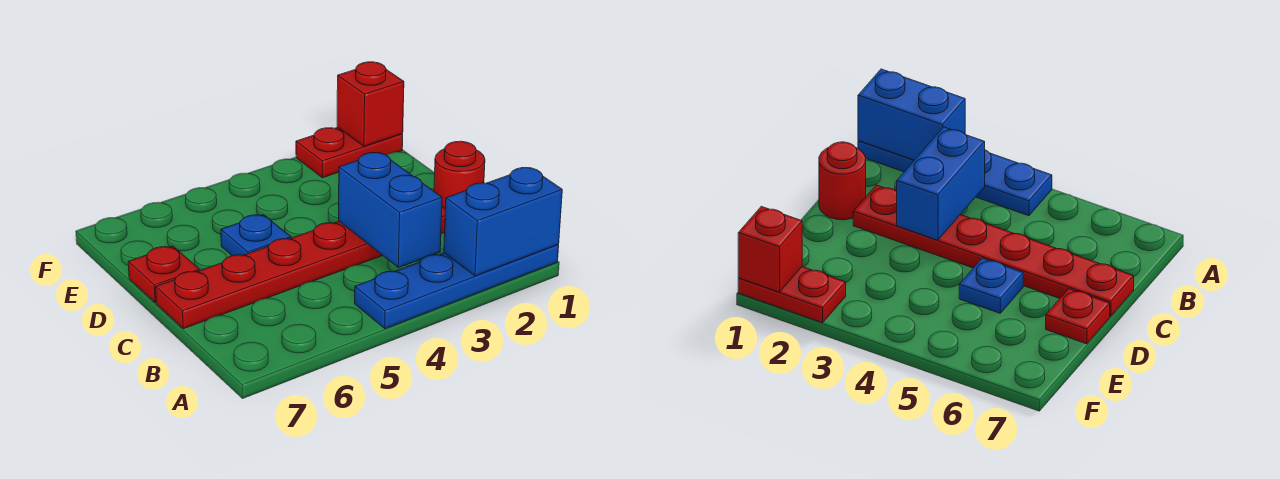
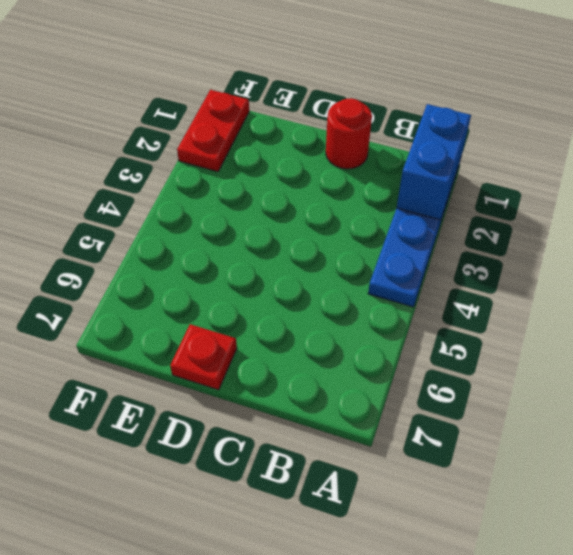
none -> red 1x6 plate [156,207,445,329]
none -> blue 1x1 plate [221,215,291,256]

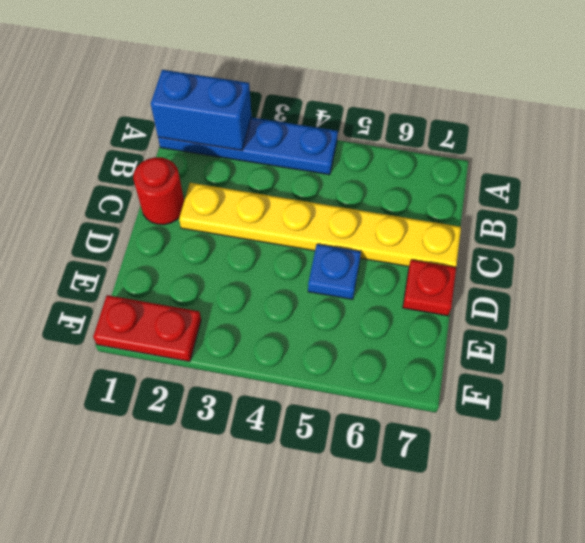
yellow 1x6 plate [179,183,461,267] -> red 1x6 plate [156,207,445,329]
none -> blue 1x2 brick [339,153,442,268]
none -> red 1x1 brick [337,62,404,146]

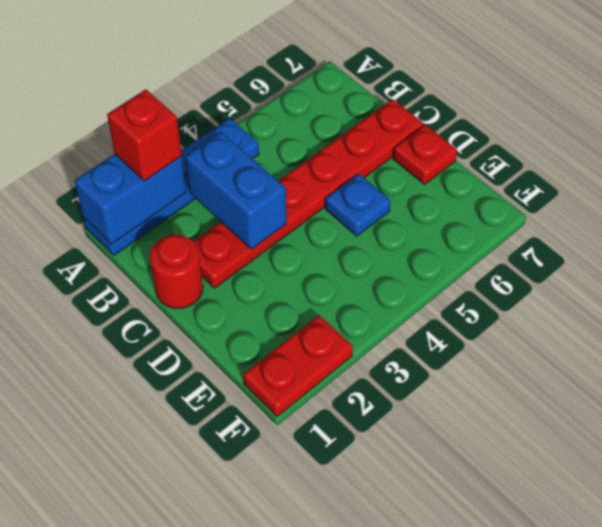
red 1x1 brick [107,89,182,181] -> red 1x1 brick moved to [337,62,404,146]

